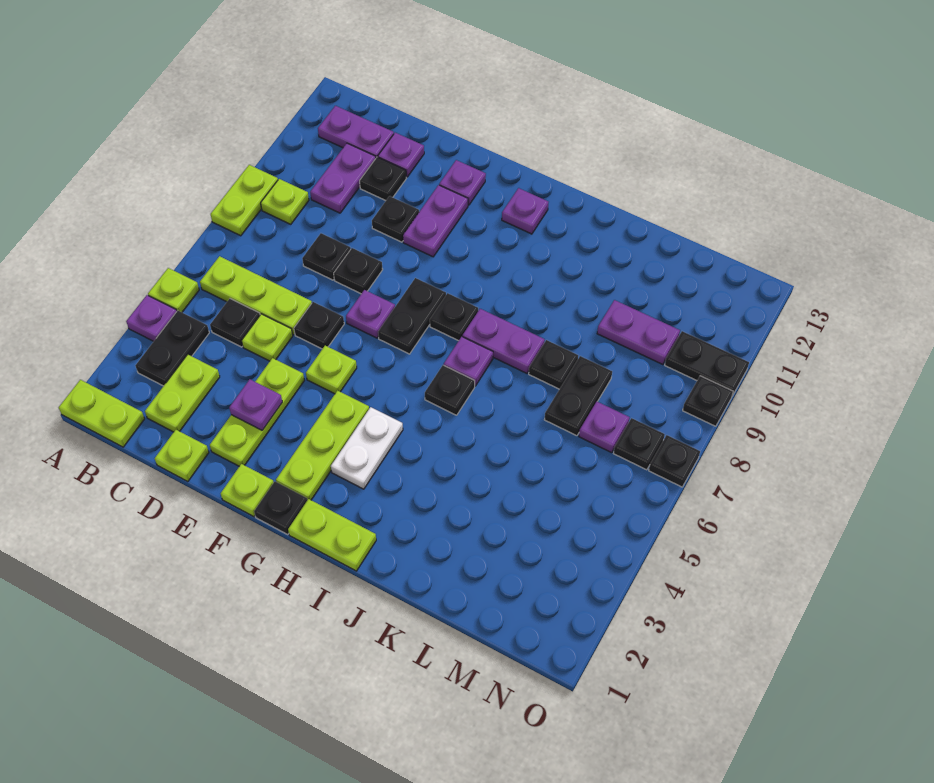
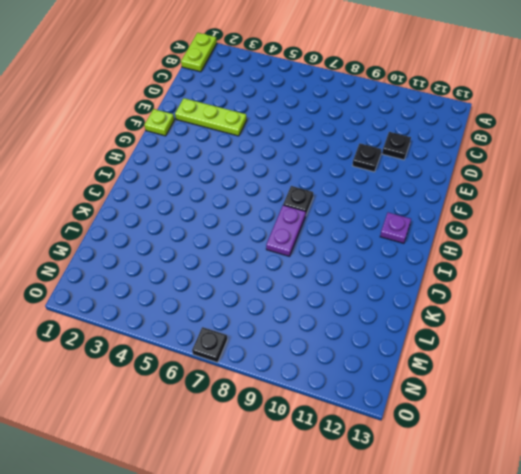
none -> purple 1x1 plate [126,295,177,341]
none -> lime 1x1 plate [148,268,199,312]
none -> lime 1x2 plate [210,165,278,236]
none -> black 1x2 plate [135,311,209,386]

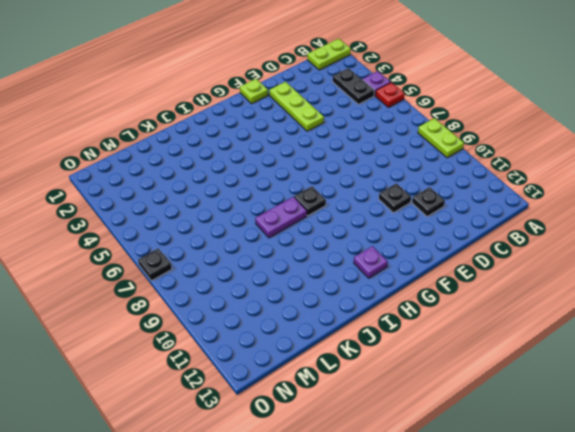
red 1x1 plate [375,82,405,107] -> lime 1x1 plate [148,268,199,312]
none -> lime 1x3 plate [200,256,312,335]
none -> lime 1x1 plate [261,179,309,224]
none -> purple 1x2 plate [318,106,394,158]
none -> lime 1x2 plate [145,354,220,432]

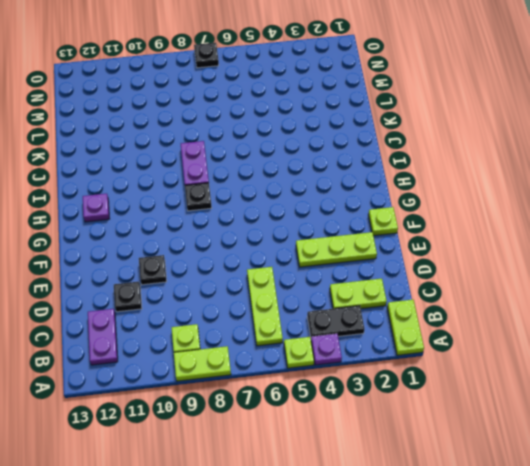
none -> black 1x1 plate [210,299,260,347]
none -> purple 1x2 plate [310,143,376,213]
none -> lime 1x1 plate [155,430,209,482]
none -> lime 1x1 plate [242,314,293,361]

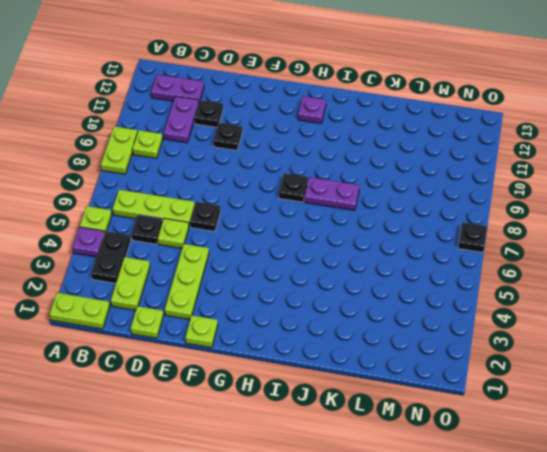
none -> black 1x1 plate [302,233,351,280]
none -> purple 1x1 plate [378,133,424,177]
none -> black 1x1 plate [334,248,383,294]
none -> lime 1x1 plate [306,346,357,394]

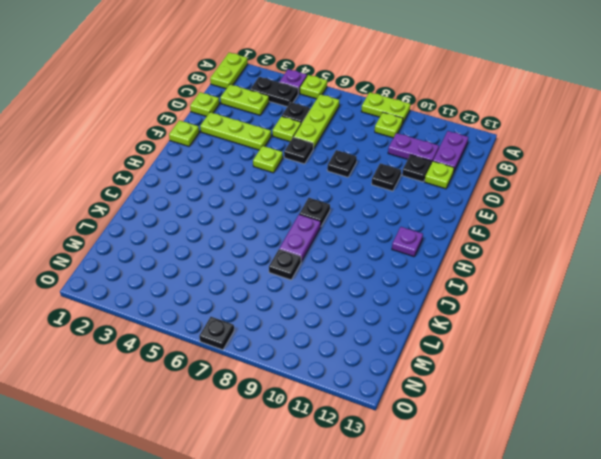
lime 1x1 plate [425,161,454,189] -> purple 1x1 plate [378,133,424,177]
none -> black 1x1 plate [302,233,351,280]
none -> purple 1x1 plate [346,290,395,338]
none -> purple 1x2 plate [403,185,468,257]
none -> purple 1x1 plate [439,160,486,205]

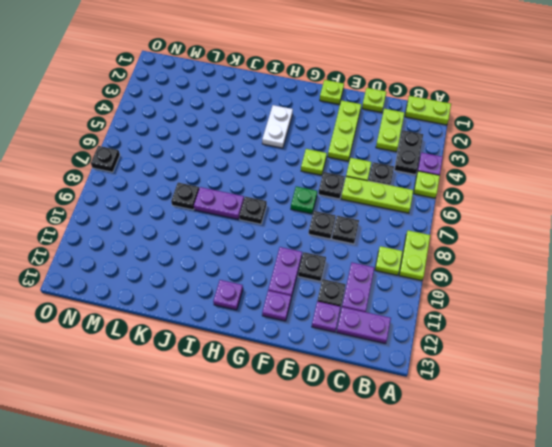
green 1x1 plate [291,186,317,214] -> purple 1x1 plate [346,290,395,338]
none -> black 1x1 plate [254,482,307,534]
none -> lime 1x3 plate [276,390,369,500]
none -> black 1x2 plate [378,278,446,354]
none -> lime 1x2 plate [288,499,376,571]

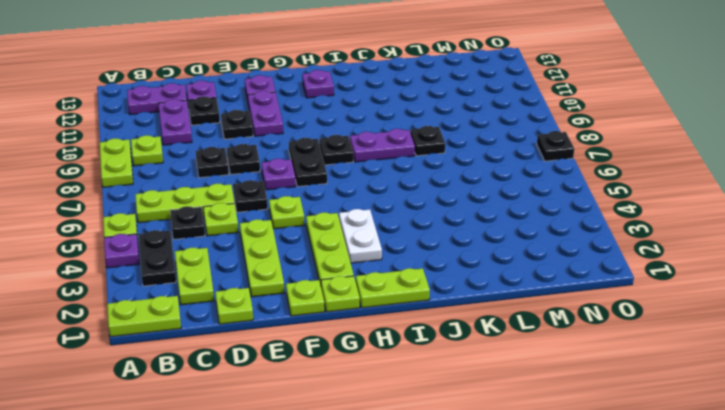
lime 1x1 plate [321,276,360,312] -> black 1x1 plate [254,482,307,534]
none -> black 1x1 plate [425,365,475,415]
none -> purple 1x1 plate [444,337,493,386]
none -> black 1x2 plate [544,356,612,436]
none -> purple 1x2 plate [597,300,680,365]

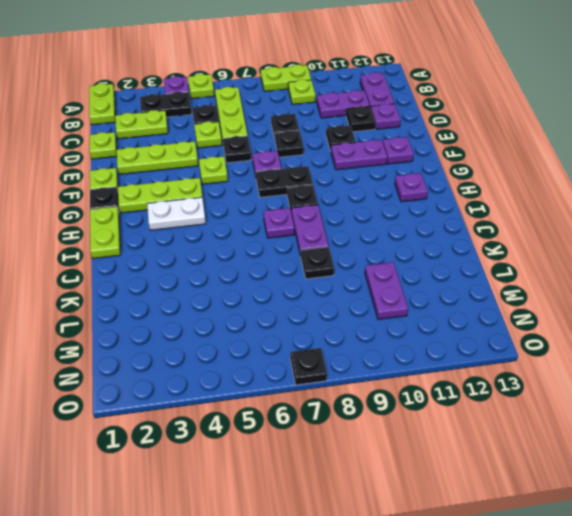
none -> black 1x1 plate [425,365,475,415]
none -> black 1x2 plate [544,356,612,436]
none -> purple 1x1 plate [579,402,630,453]
none -> black 1x1 plate [614,418,665,470]

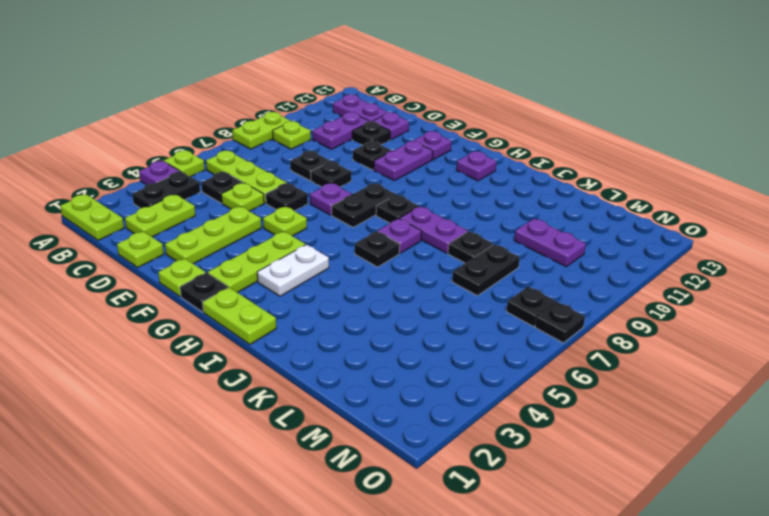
none -> purple 1x1 plate [579,402,630,453]
none -> black 1x2 plate [665,331,749,396]
none -> black 1x1 plate [683,376,733,426]
none -> purple 1x1 plate [229,379,282,430]

